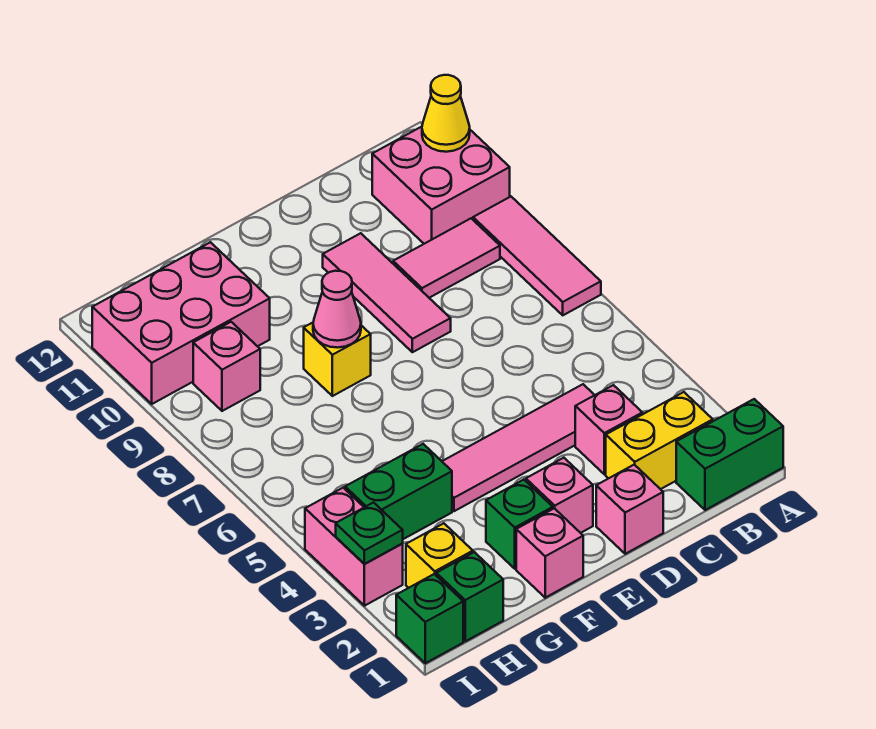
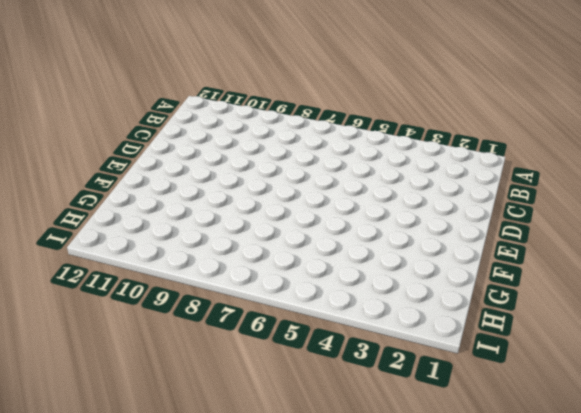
none -> green 1x2 brick [676,399,783,510]
none -> pink 1x3 tile [473,197,601,315]
none -> pink 2x2 brick [372,127,510,244]

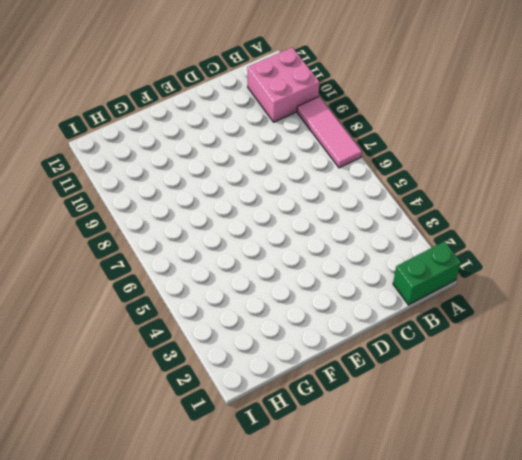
none -> yellow 1x2 brick [606,392,713,489]
none -> pink 1x2 tile [393,218,500,298]
none -> pink 1x1 brick [575,385,642,474]

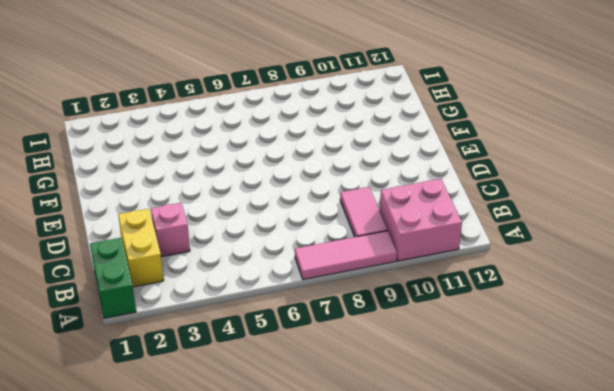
none -> pink 1x4 tile [442,384,594,511]
none -> pink 1x1 brick [596,465,663,554]
none -> pink 1x3 tile [323,233,451,352]

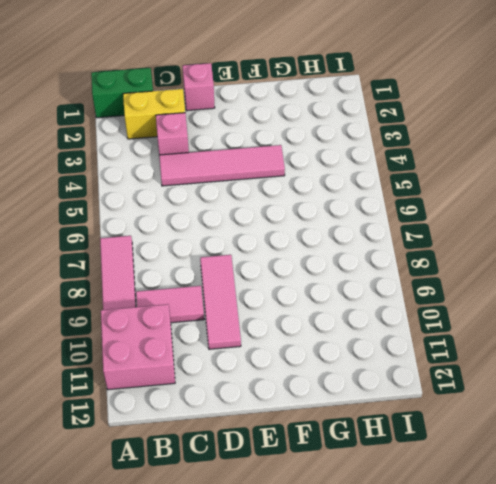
none -> pink 1x1 brick [526,458,593,533]
none -> pink 1x1 brick [516,508,583,598]
none -> green 1x1 brick [486,480,553,569]

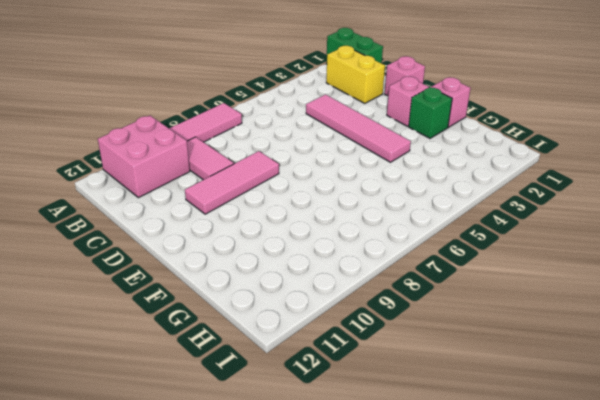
none -> pink 1x1 brick [575,385,642,474]
none -> yellow 1x1 brick [304,323,371,396]
none -> green 1x2 brick [345,444,452,539]

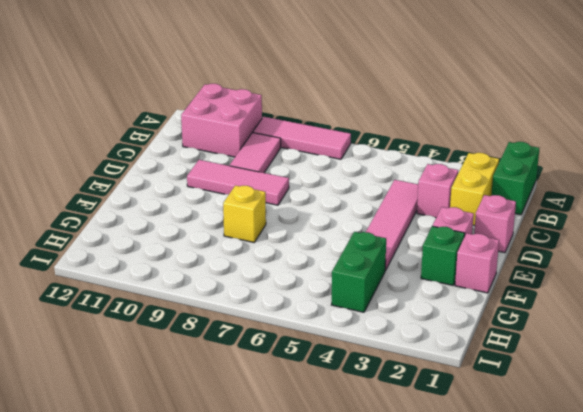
none -> pink 2x3 brick [92,242,270,404]
none -> green 1x1 brick [436,552,503,641]
none -> yellow 1x1 brick [406,523,473,588]

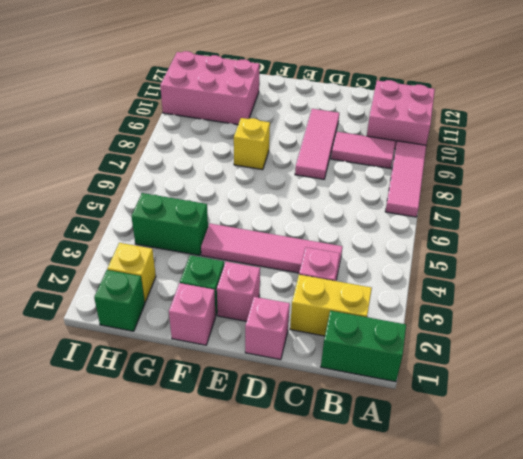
none -> pink 1x1 brick [193,322,260,411]
none -> green 1x1 brick [396,574,463,663]
none -> pink 1x2 brick [305,488,403,606]

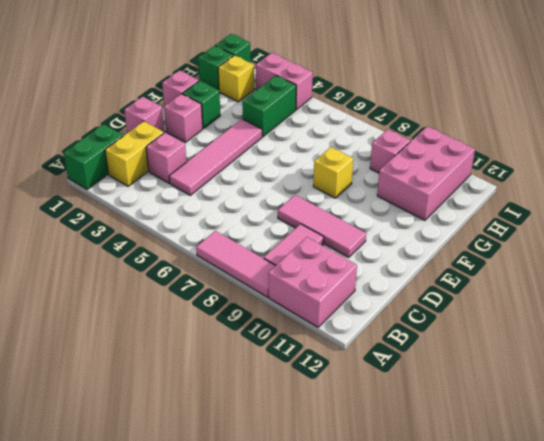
none -> yellow 1x1 cone [422,75,470,152]
none -> pink 1x1 cone [313,271,361,348]
none -> green 1x1 plate [336,503,403,564]

